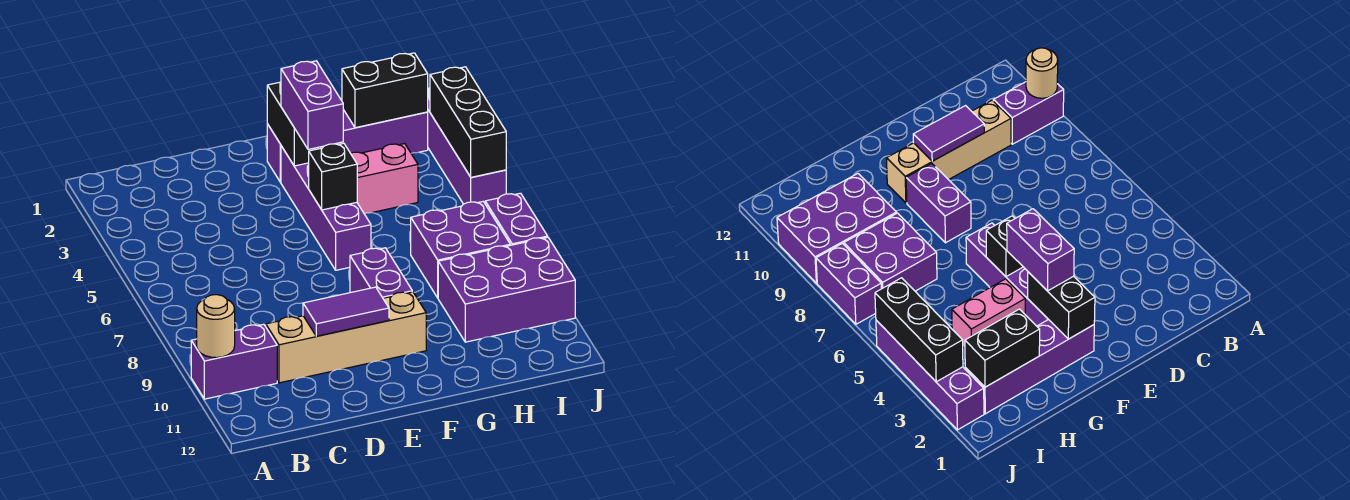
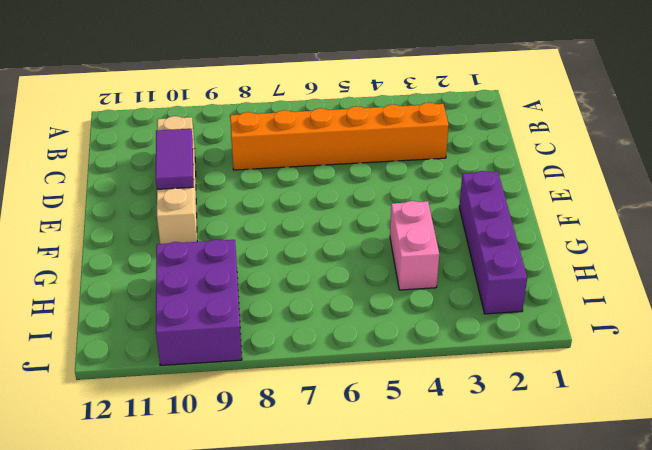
orange 1x6 brick [230,102,449,170] -> none
none -> purple 1x2 brick [191,324,277,399]
none -> purple 1x4 brick [281,146,371,270]
none -> purple 1x2 brick [350,248,412,298]

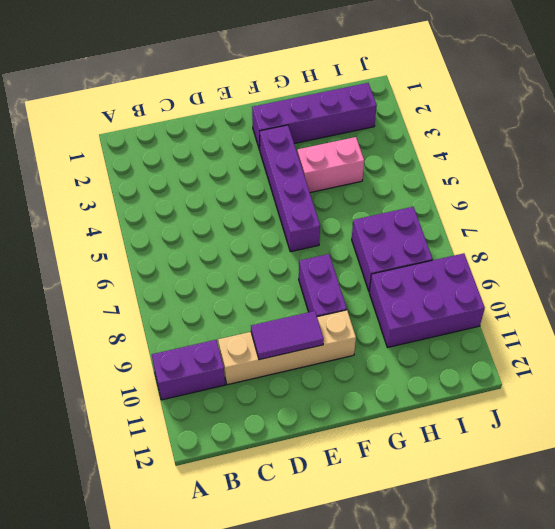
none -> purple 1x4 brick [428,88,506,204]
none -> purple 1x2 brick [485,193,548,245]
none -> tan 1x1 round brick [197,295,235,358]

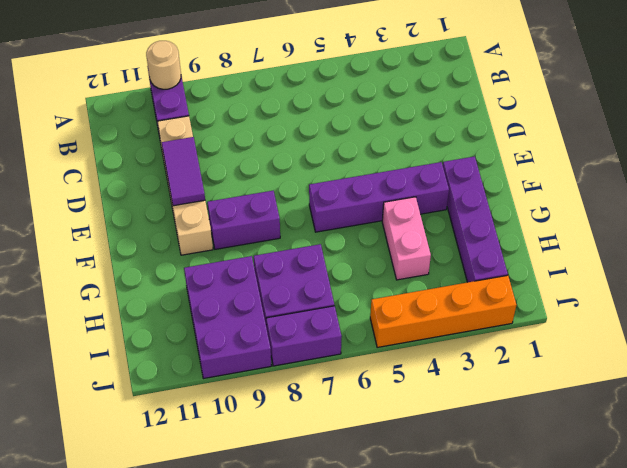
orange 1x4 brick [370,275,517,348] -> purple 1x4 brick [428,88,506,204]
none -> black 1x2 brick [267,82,324,166]
none -> black 1x1 brick [309,143,357,210]
none -> black 1x2 brick [342,53,428,128]

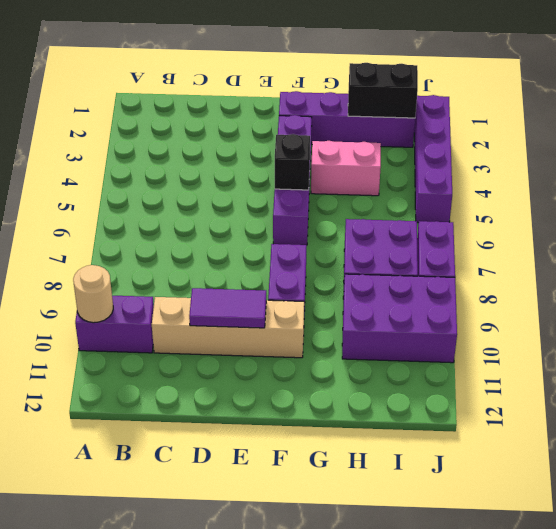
none -> black 1x2 brick [267,82,324,166]
none -> black 1x3 brick [430,67,506,177]
none -> purple 1x2 brick [281,61,343,149]

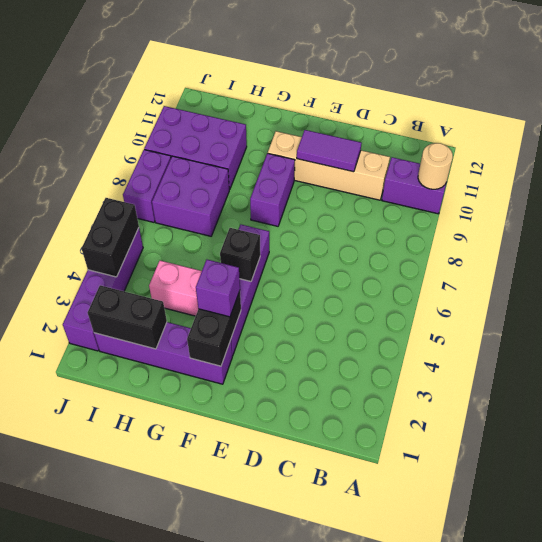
purple 1x1 brick [196,260,240,317] -> purple 1x2 brick [281,61,343,149]
black 1x2 brick [82,198,139,277] -> black 1x3 brick [430,67,506,177]

